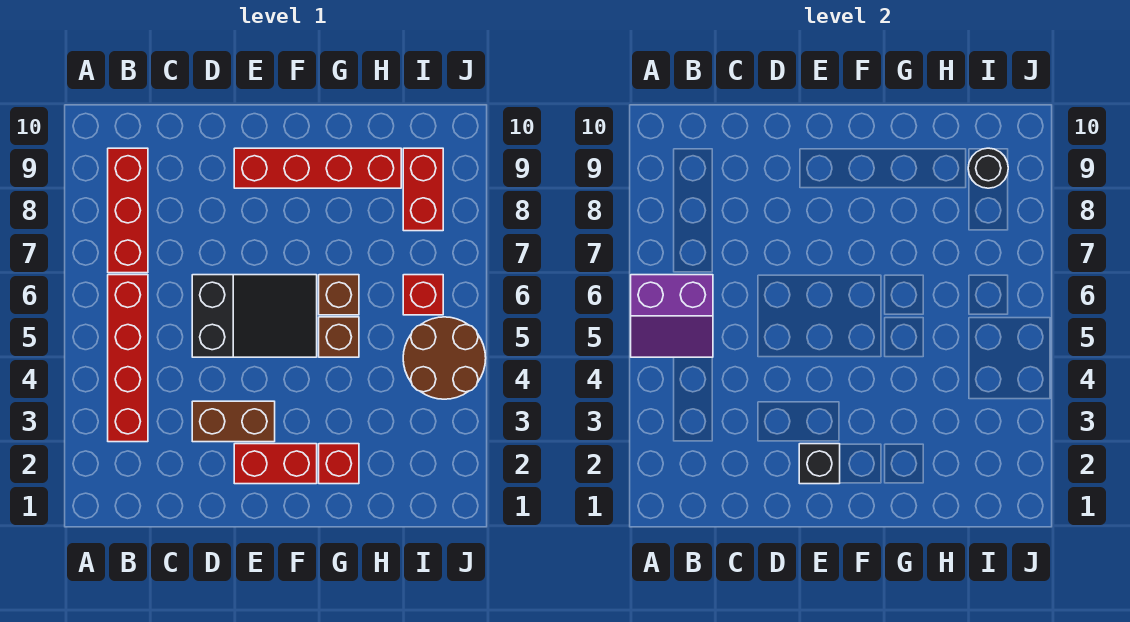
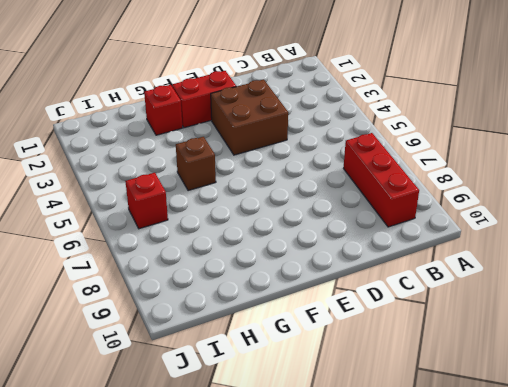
brown 2x2 brick [211,79,288,155] -> brown 1x2 brick [192,401,275,442]
none -> red 1x4 brick [108,275,148,442]
none -> black 2x3 slope [192,275,317,357]
none -> red 1x4 brick [234,148,401,188]

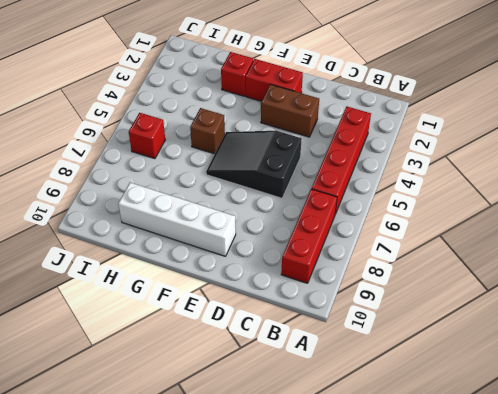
white 1x4 brick [118,183,236,256] -> red 1x4 brick [234,148,401,188]
none -> brown 1x1 brick [319,275,359,315]
none -> brown 2x2 round brick [403,317,486,399]
none -> red 1x2 brick [403,148,443,231]

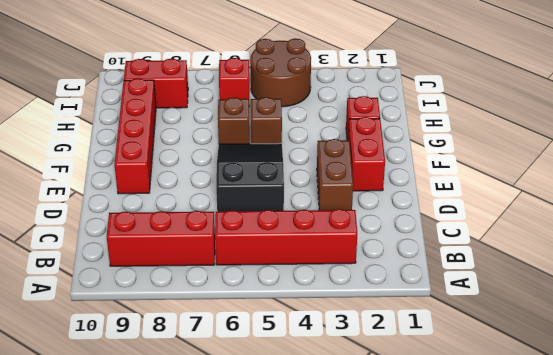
none -> purple 2x2 slope [631,275,713,357]
none -> black 1x1 brick [799,444,840,484]
none -> black 1x1 round brick [968,148,1008,188]

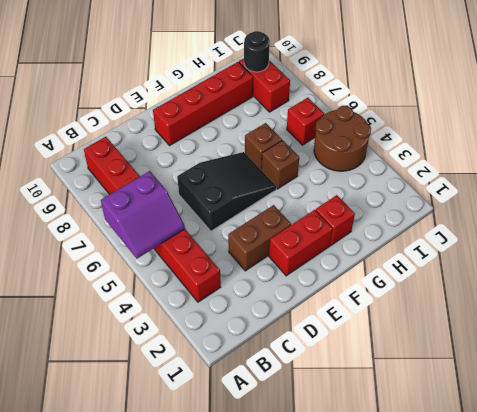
none -> black 1x1 brick [799,444,840,484]

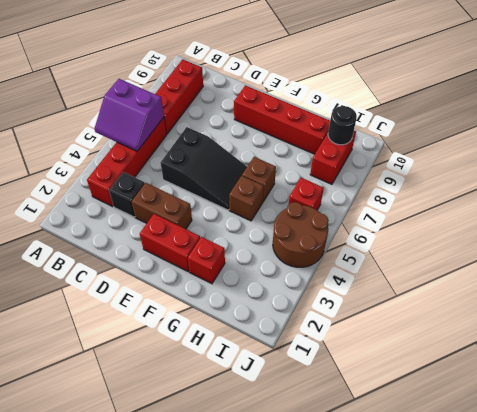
black 1x1 brick [109,172,145,217] -> black 1x1 brick moved to [799,444,840,484]

